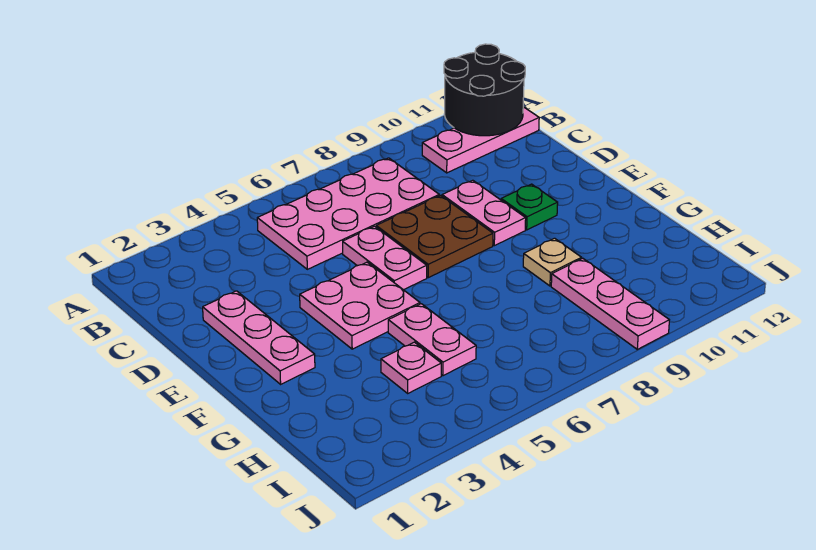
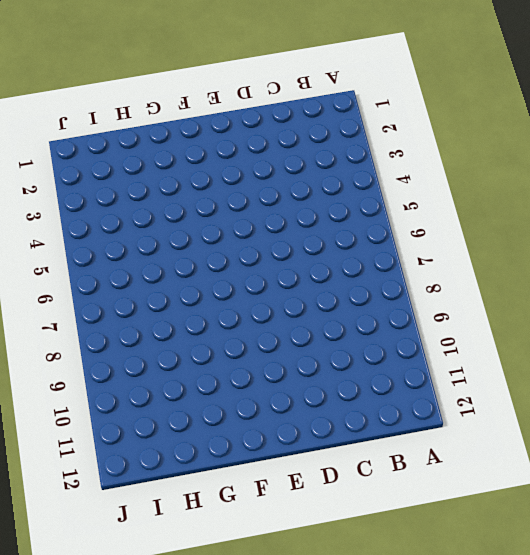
none -> pink 2x4 plate [257,158,439,269]
none -> pink 1x3 plate [422,107,539,173]
none -> pink 1x3 plate [203,291,315,384]

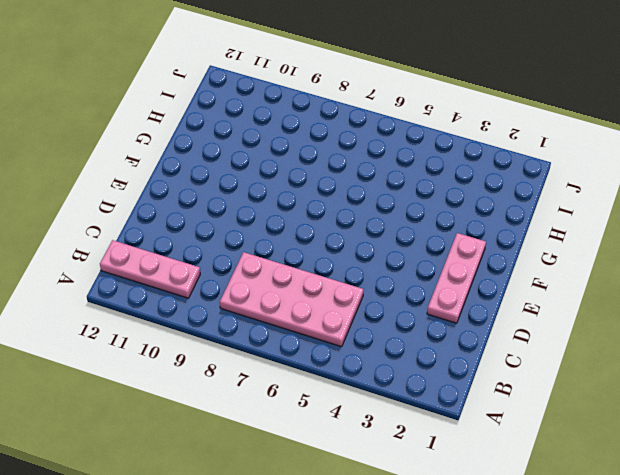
none -> pink 1x2 plate [343,226,427,290]
none -> brown 2x2 plate [376,196,493,278]
none -> pink 1x2 plate [442,180,526,246]

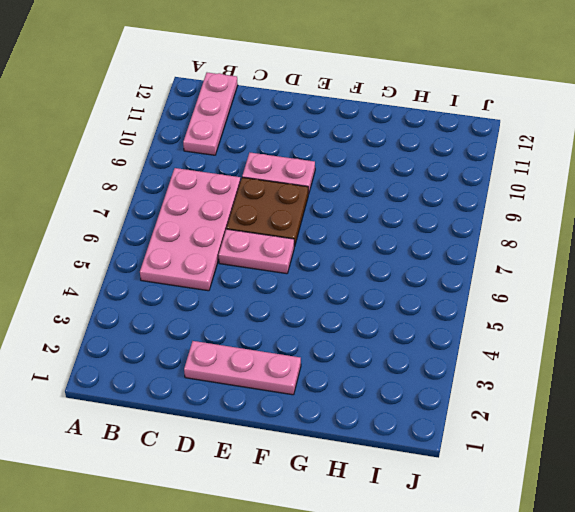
none -> pink 2x2 plate [300,262,420,349]
none -> green 1x1 plate [501,184,558,230]
none -> pink 1x2 plate [388,304,476,376]

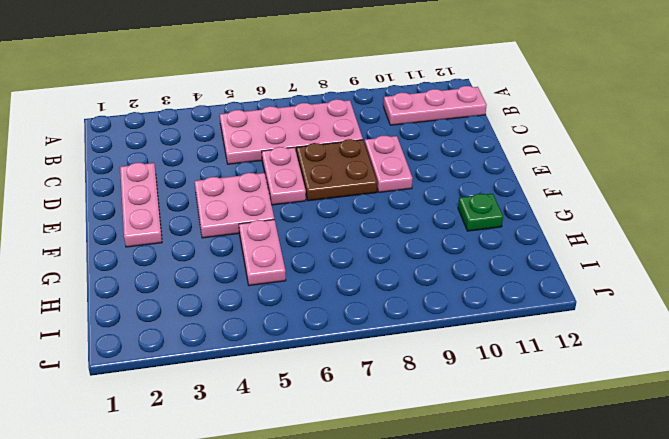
green 1x1 plate [458,194,503,231] -> green 1x1 plate moved to [501,184,558,230]
none -> tan 1x1 plate [523,238,581,286]
none -> pink 1x1 plate [381,342,441,393]
none -> pink 1x3 plate [551,259,669,349]

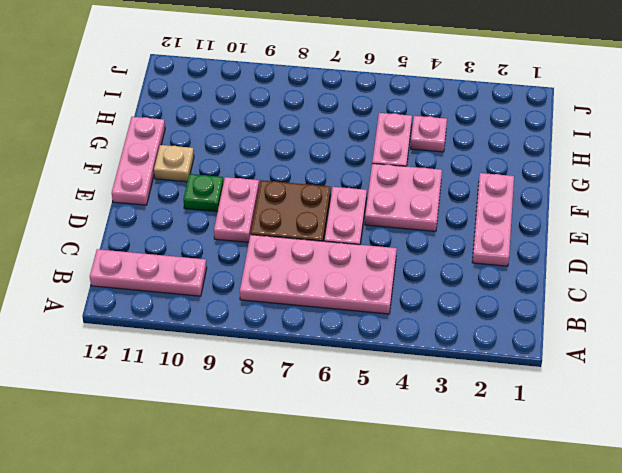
pink 1x3 plate [112,117,165,205] -> pink 1x3 plate moved to [551,259,669,349]
tan 1x1 plate [154,145,194,182] -> tan 1x1 plate moved to [523,238,581,286]
none -> black 2x2 round brick [444,44,525,136]

